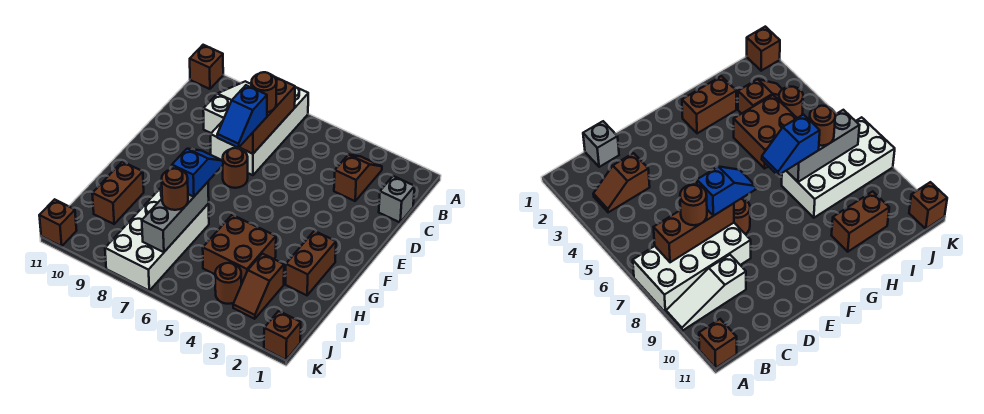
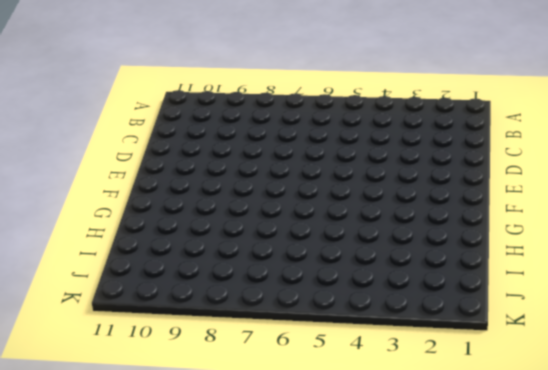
none -> white 2x4 brick [211,87,308,175]
none -> white 1x3 slope [203,81,251,133]
none -> brown 1x1 brick [190,45,223,89]

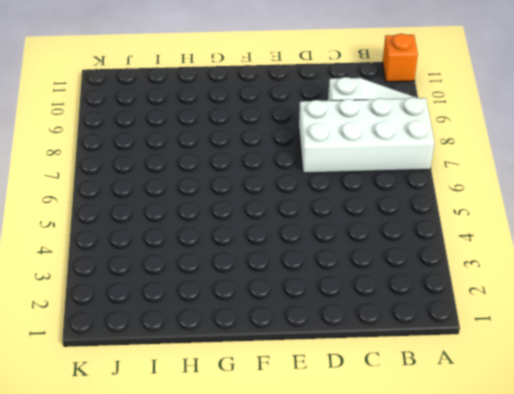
orange 1x1 brick [383,34,418,82] -> brown 1x1 brick [190,45,223,89]
none -> brown 1x2 slope [334,155,382,201]
none -> grey 1x1 brick [379,176,415,222]
none -> brown 1x1 round brick [223,148,248,188]

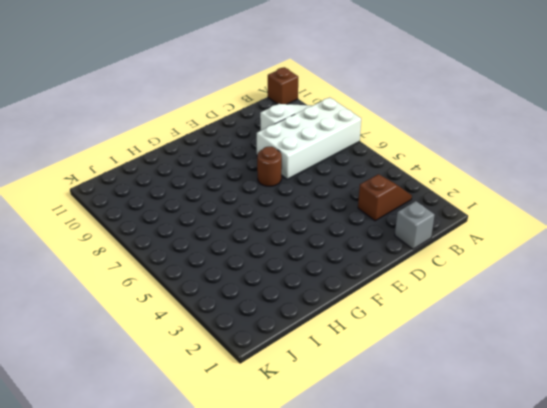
none -> brown 1x2 brick [286,231,336,295]
none -> brown 2x2 brick [203,215,276,284]
none -> white 2x4 brick [105,187,209,290]

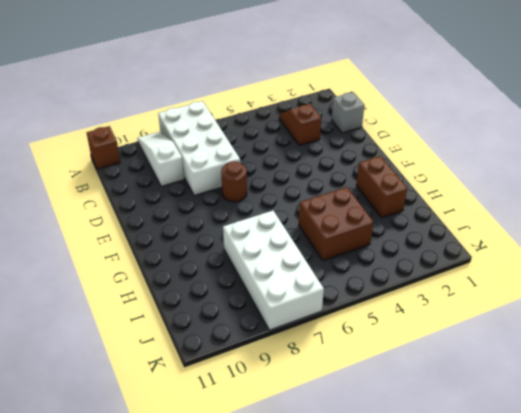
none -> brown 1x2 brick [92,162,144,224]
none -> brown 1x2 slope [233,254,284,319]
none -> brown 1x1 round brick [215,263,241,304]

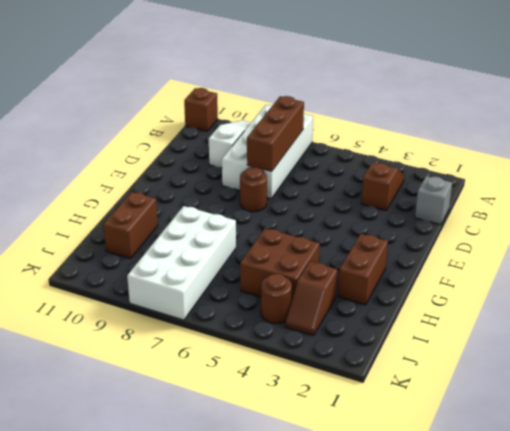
none -> brown 1x1 brick [264,311,301,360]
none -> brown 1x1 brick [39,199,77,246]
none -> grey 1x3 brick [142,182,209,252]

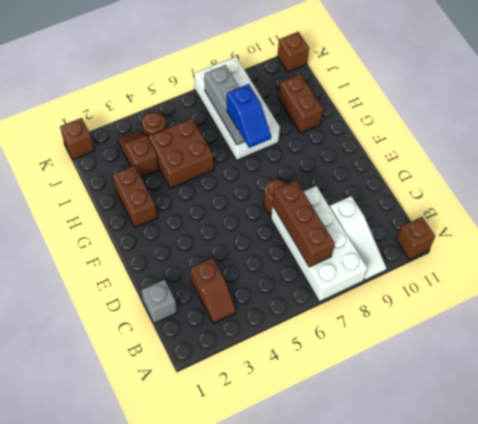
none -> brown 1x1 round brick [251,72,277,112]
none -> blue 1x2 slope [217,85,267,148]
none -> brown 1x1 round brick [162,169,188,210]

